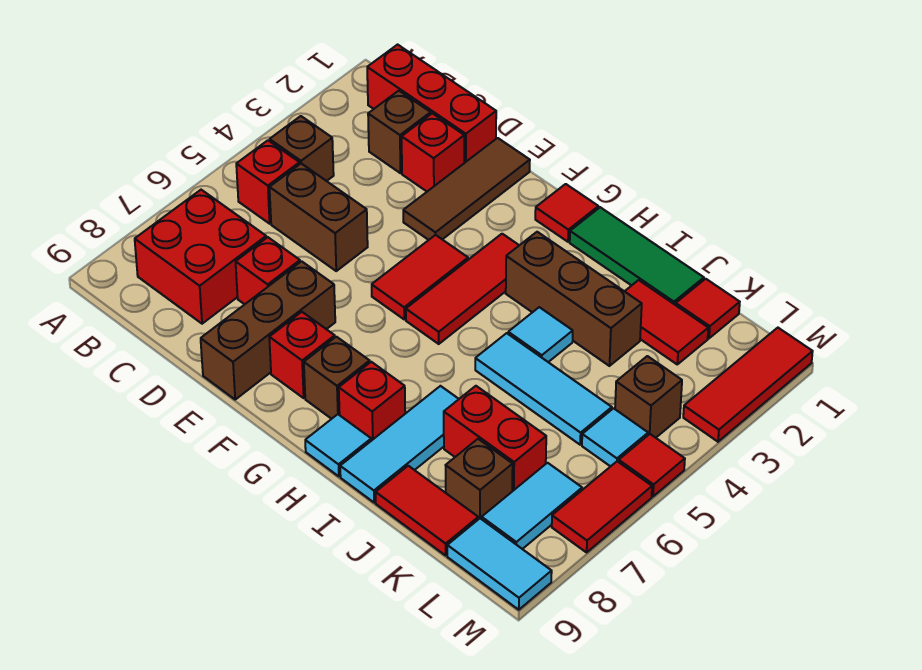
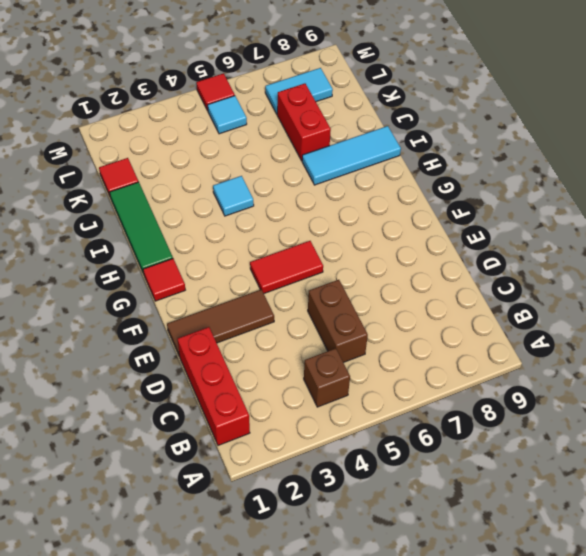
none -> red 1x1 brick [236,140,300,224]
none -> red 2x2 brick [135,190,266,324]
none -> brown 1x1 brick [368,91,431,173]
none -> red 1x1 brick [402,113,464,191]

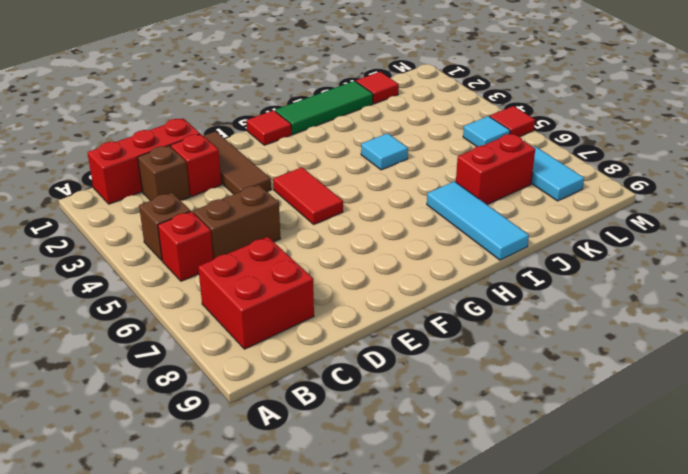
none -> red 1x1 brick [236,237,300,304]
none -> brown 1x3 brick [201,261,335,399]
none -> red 1x1 brick [269,312,335,398]
none -> red 1x3 tile [406,234,519,344]

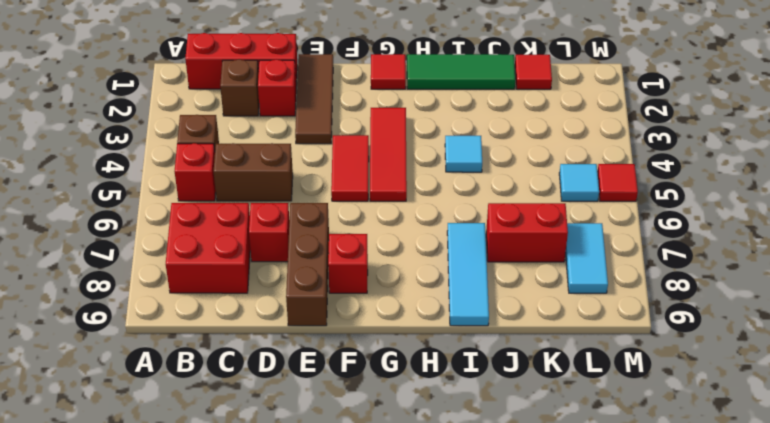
none -> brown 1x1 brick [304,337,370,419]
none -> brown 1x3 brick [506,232,642,366]
none -> red 1x1 brick [339,362,405,441]
none -> cyan 1x1 tile [305,414,371,476]

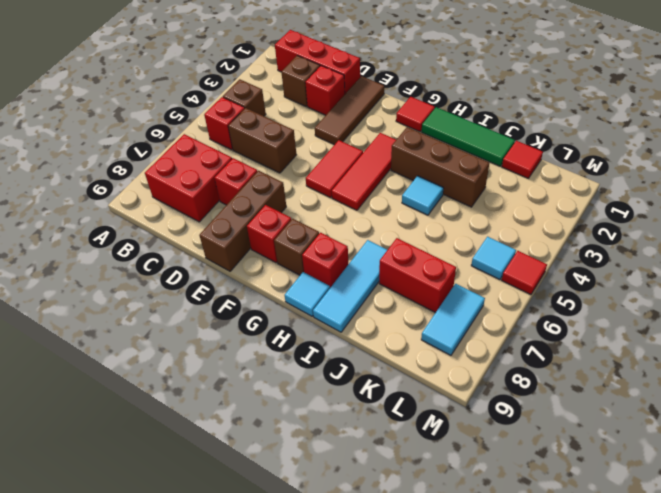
none -> cyan 1x3 tile [475,333,612,445]
none -> red 1x2 tile [625,280,708,364]
none -> red 1x2 tile [376,466,478,555]
none -> brown 1x1 brick [446,439,513,519]

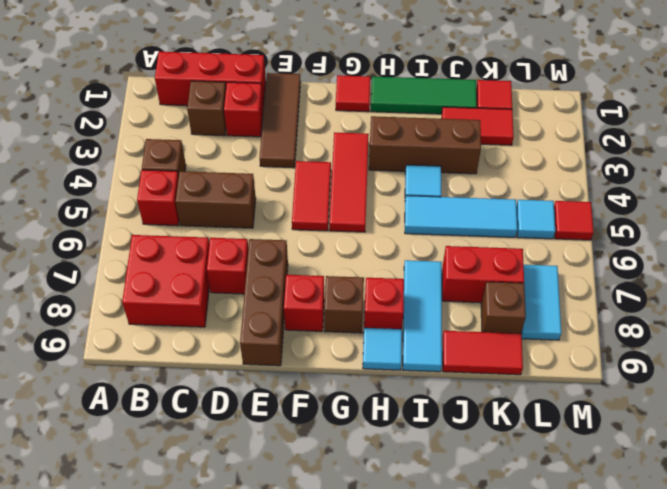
none -> brown 1x1 brick [615,356,682,438]
none -> cyan 1x2 tile [447,518,552,610]
none -> red 1x3 tile [683,328,813,442]
none -> red 1x2 tile [552,461,652,552]

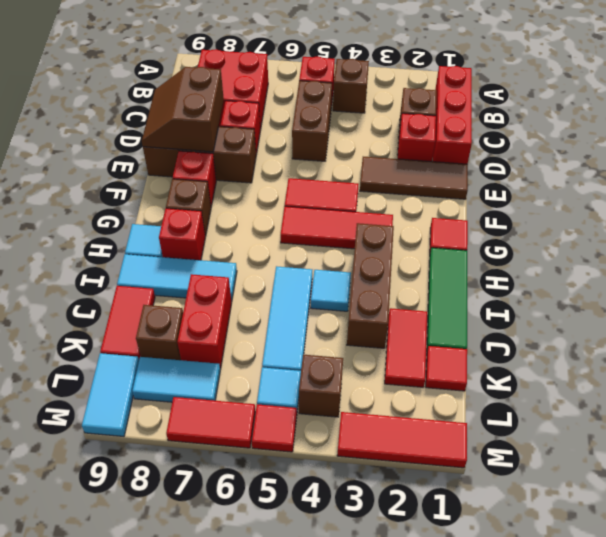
brown 2x2 slope [142,67,224,152] -> none

